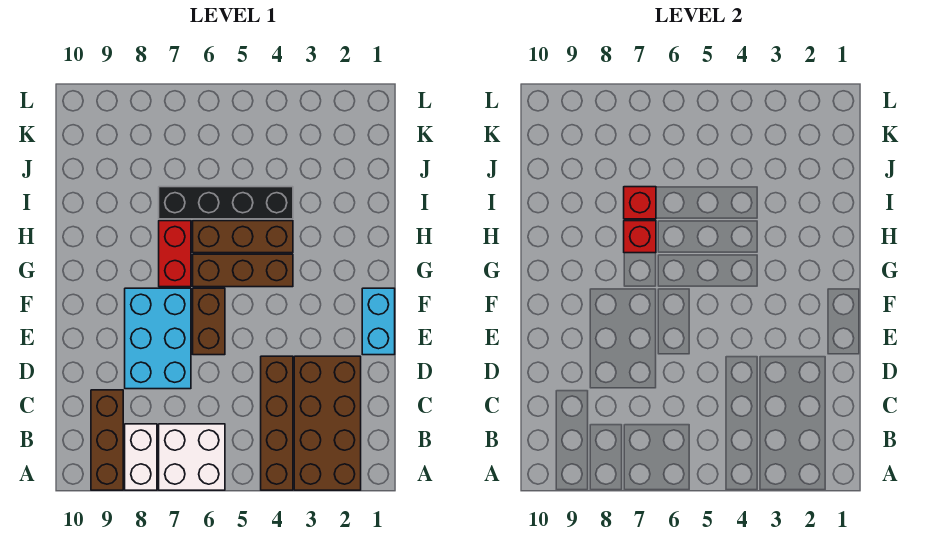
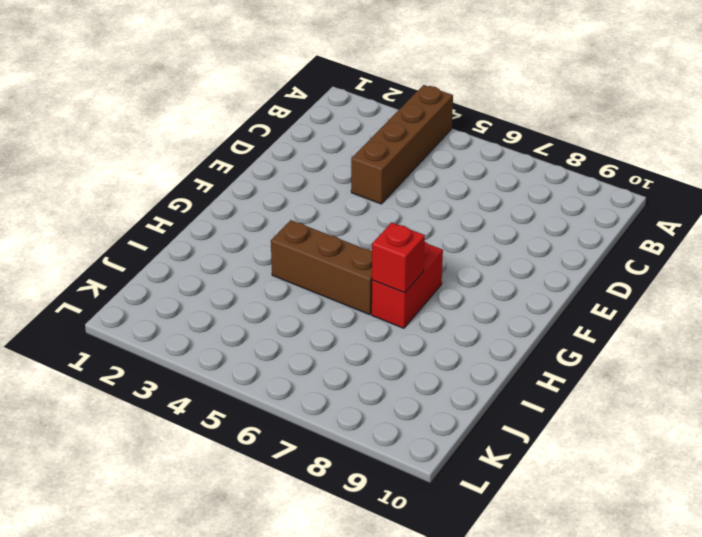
none -> brown 2x4 brick [294,356,361,490]
none -> white 2x2 brick [159,424,225,490]
none -> white 1x2 brick [125,424,157,490]

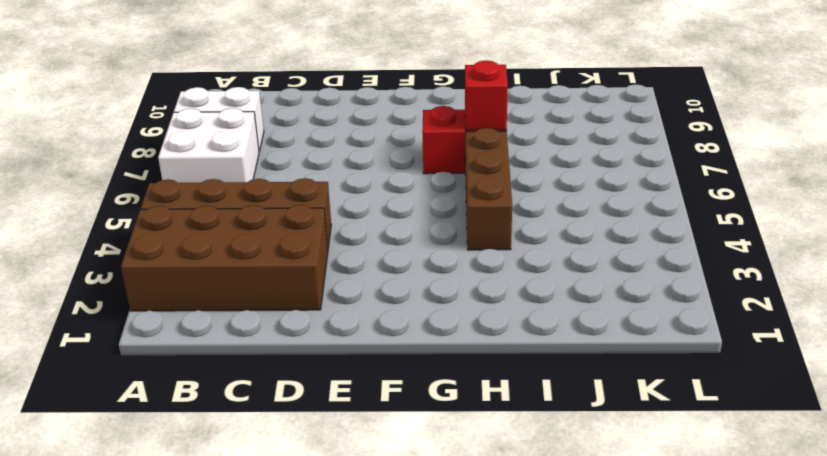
none -> brown 1x3 brick [91,390,123,490]
none -> cyan 2x3 brick [125,288,191,389]
none -> cyan 1x2 brick [362,288,395,355]

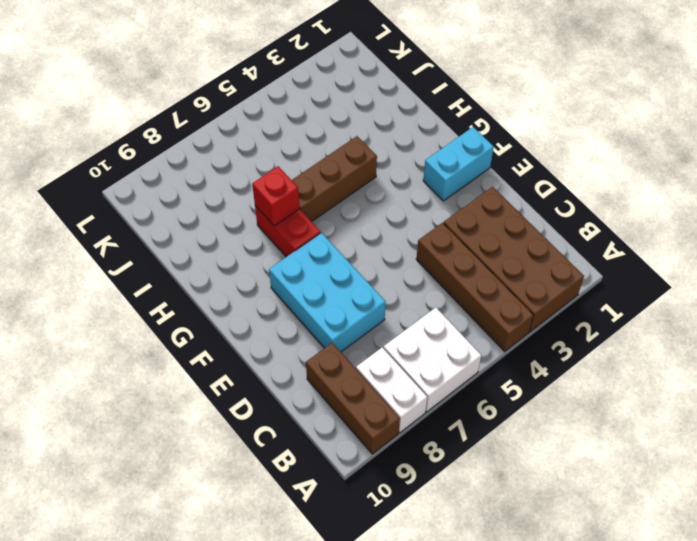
cyan 1x2 brick [423,127,494,201] -> cyan 1x2 brick turned to [362,288,395,355]
none -> brown 1x2 brick [193,288,225,355]
none -> brown 1x3 brick [193,254,293,287]
none -> black 1x4 brick [159,187,293,219]

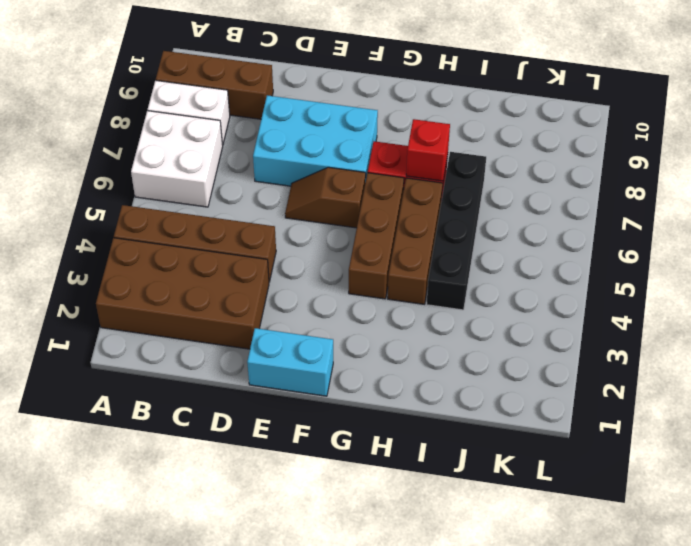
brown 1x2 slope [285,167,366,228] -> brown 1x2 brick [193,288,225,355]
none -> red 1x1 brick [624,187,656,219]

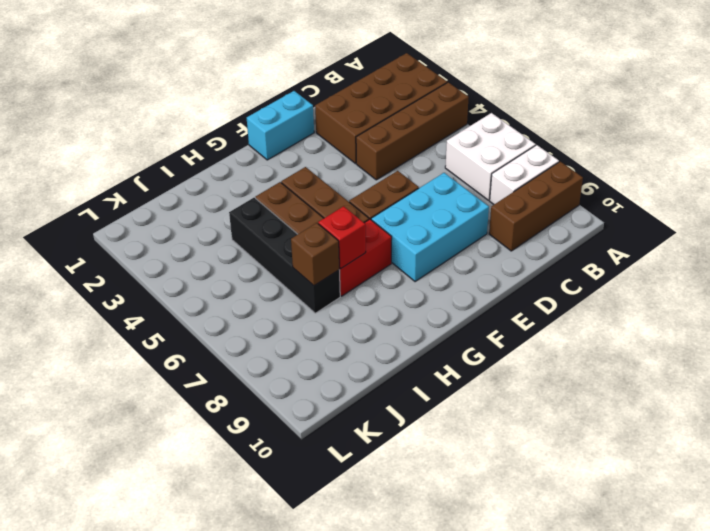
brown 1x1 brick [291,223,339,286] -> red 1x1 brick [624,187,656,219]

